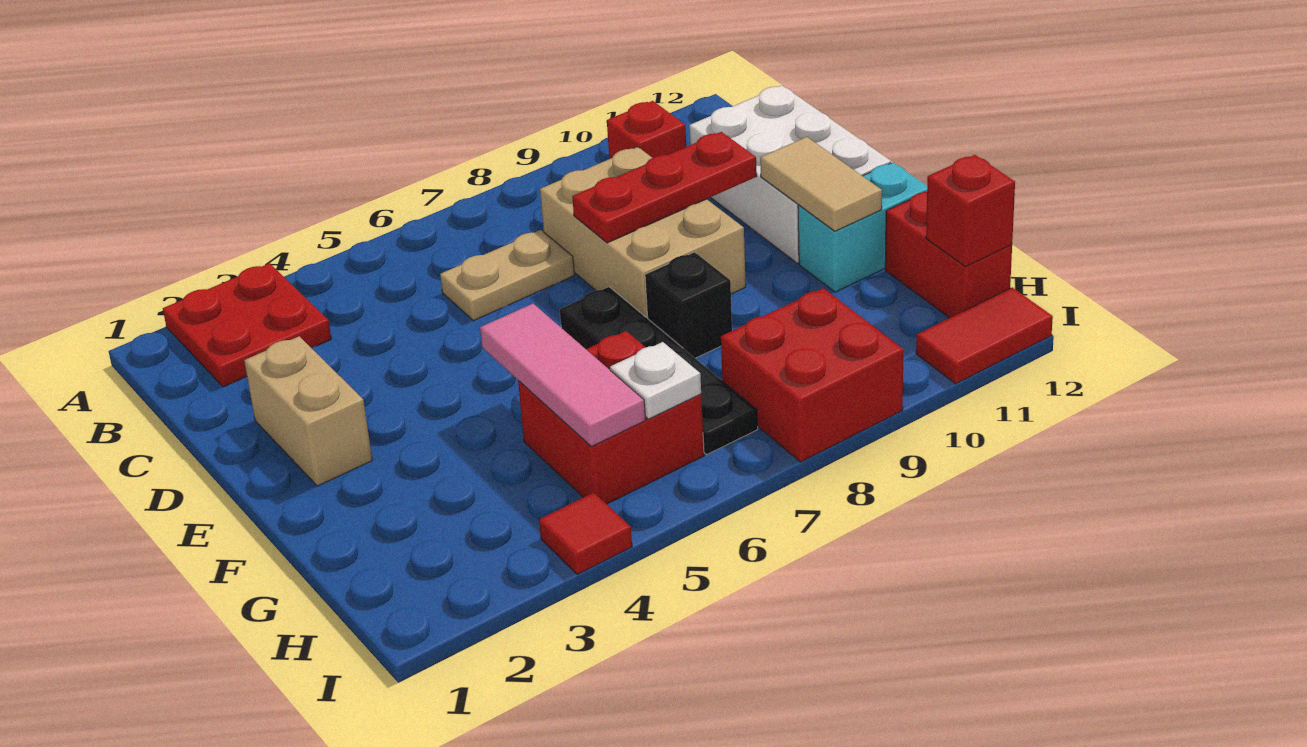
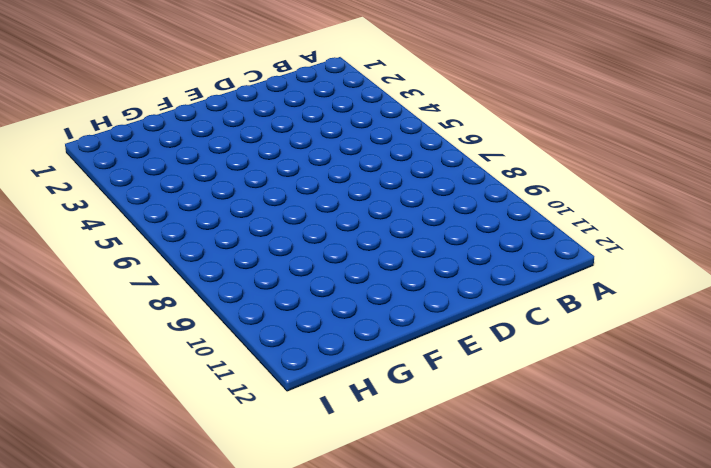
none -> red 2x2 plate [163,263,331,387]
none -> red 1x1 brick [607,101,686,159]
none -> tan 1x2 plate [440,230,574,321]

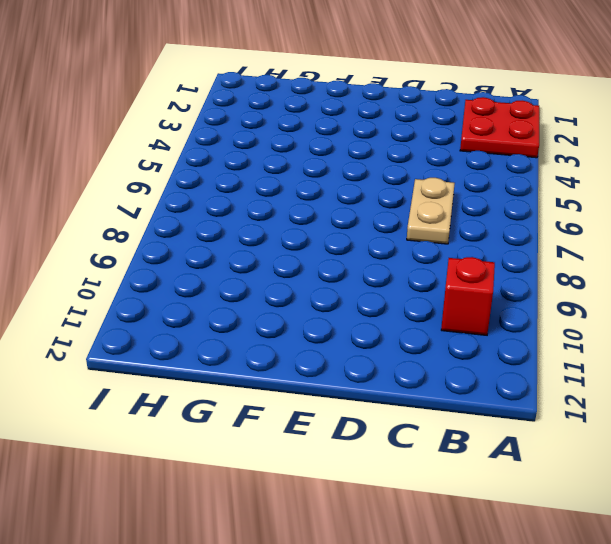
none -> tan 2x3 brick [540,147,746,319]
none -> white 2x3 brick [689,86,891,263]
none -> tan 1x2 brick [244,336,372,486]

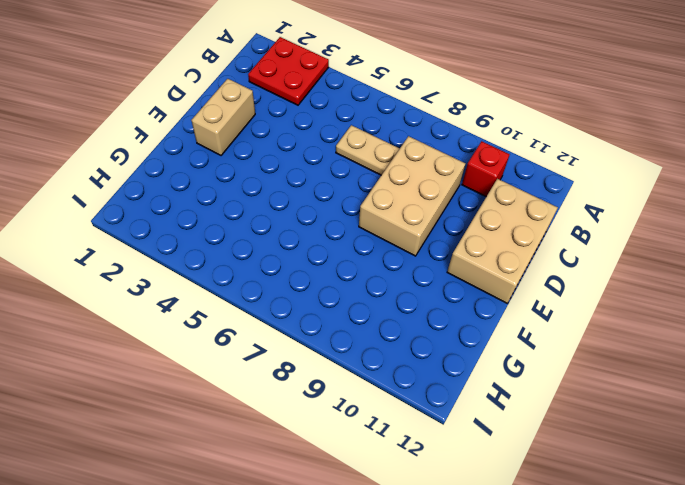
tan 2x3 brick [447,179,558,303] -> white 2x3 brick [689,86,891,263]
none -> black 1x4 plate [560,287,758,454]
none -> black 1x1 brick [645,252,732,358]
none -> cyan 1x2 brick [798,162,927,292]

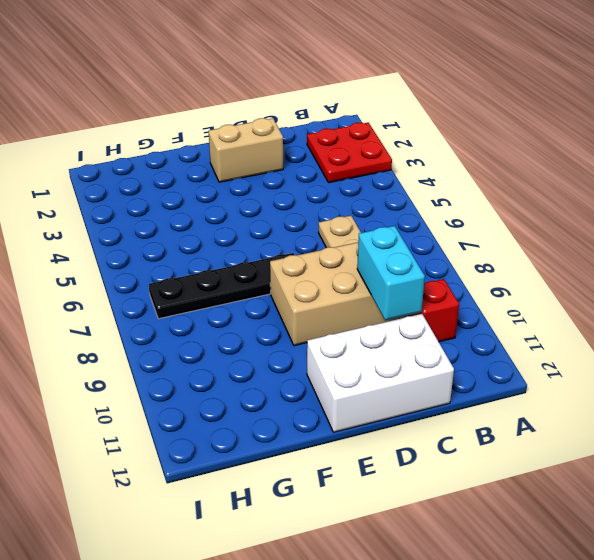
cyan 1x2 brick [357,226,425,320] -> cyan 1x2 brick moved to [798,162,927,292]
none -> black 1x1 brick [645,252,732,358]
none -> red 2x2 brick [518,331,704,504]
none -> red 1x2 brick [885,192,1012,318]

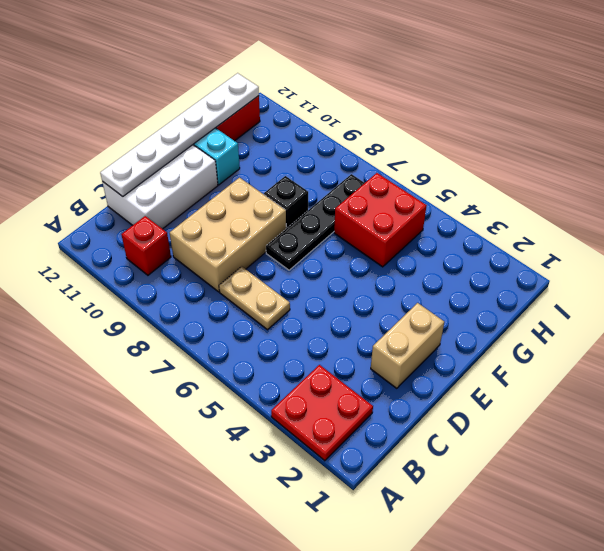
white 1x6 plate [100,73,259,197] -> red 1x1 brick [926,155,1015,267]
none -> red 2x2 brick [721,288,903,462]
none -> red 1x1 tile [539,493,632,574]
none -> red 1x2 tile [916,287,1053,384]

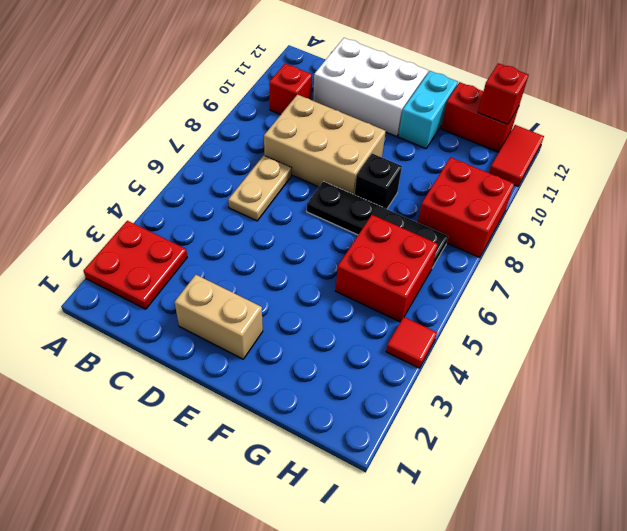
none -> red 1x3 plate [572,132,757,243]
none -> tan 1x2 tile [760,137,882,231]
none -> pink 1x3 tile [480,304,646,447]

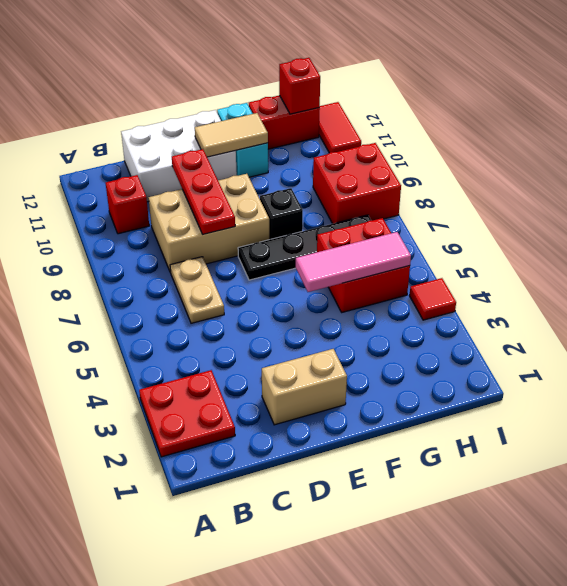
none -> white 1x1 plate [610,342,701,419]

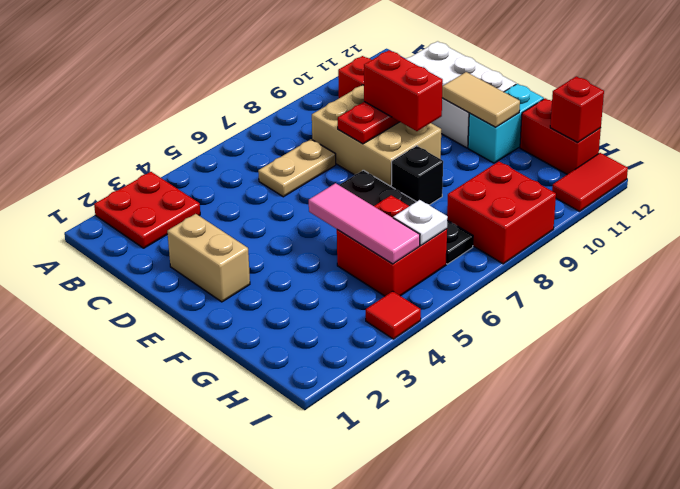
red 1x2 brick [364,50,443,131] -> none

